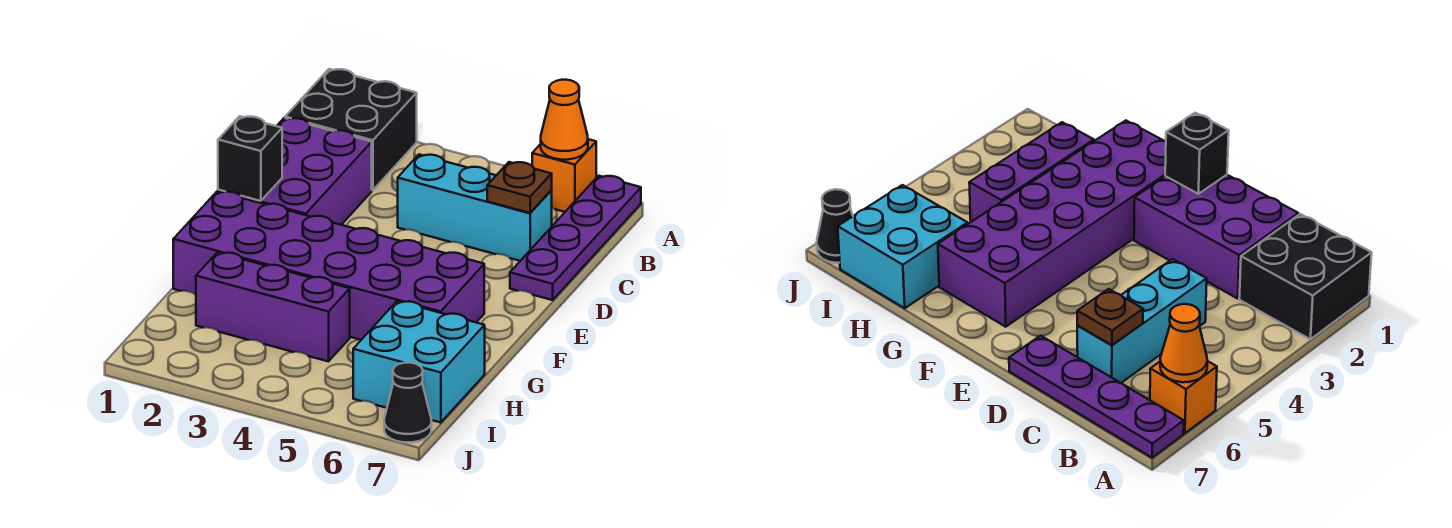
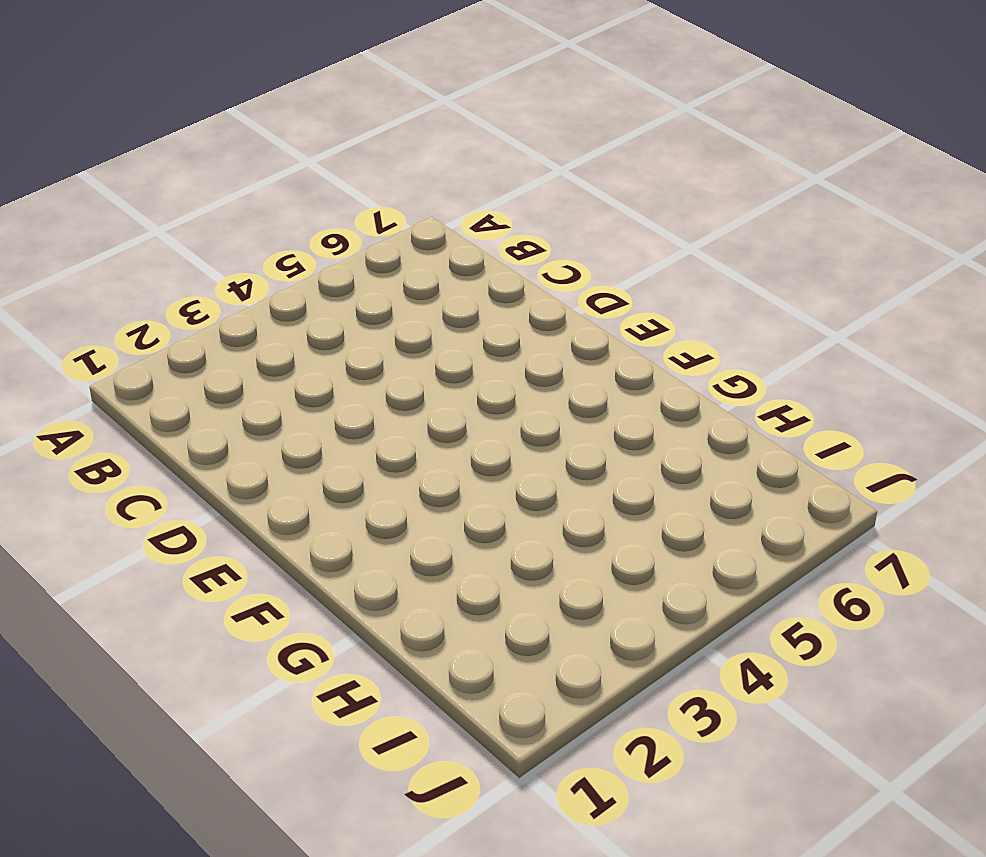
none -> black 2x2 brick [285,69,417,190]
none -> orange 1x1 brick [532,139,596,212]
none -> purple 1x4 plate [510,176,641,300]

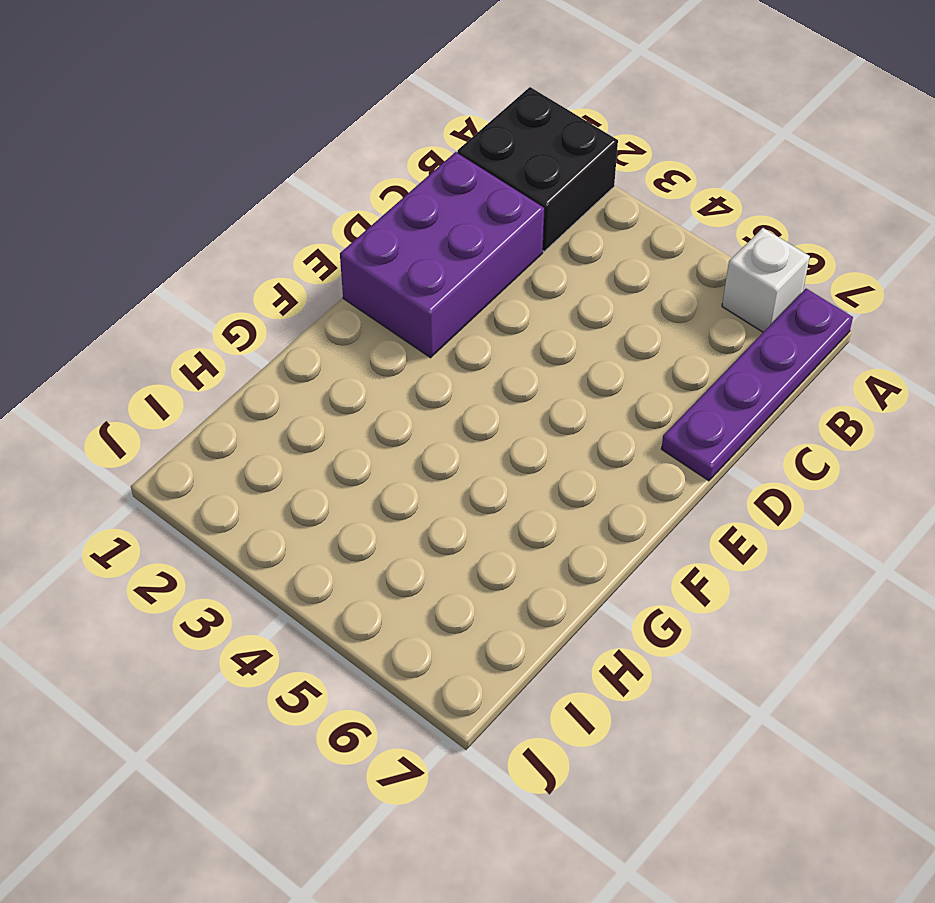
white 1x1 brick [722,228,810,332] -> orange 1x1 brick [532,139,596,212]
none -> cyan 1x3 brick [398,155,552,261]
none -> purple 2x6 brick [173,191,484,340]
none -> purple 1x3 brick [196,252,350,361]

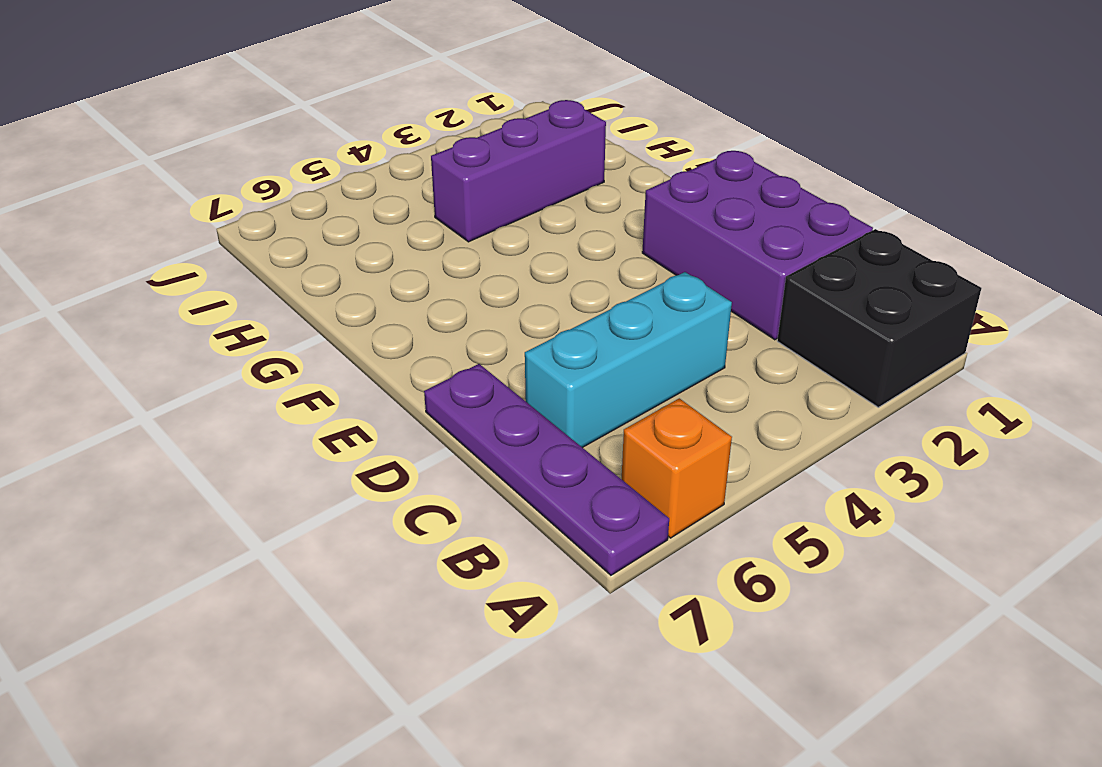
none -> purple 2x6 brick [173,191,484,340]
none -> cyan 2x2 brick [353,301,485,423]
none -> black 1x1 cone [384,363,431,442]

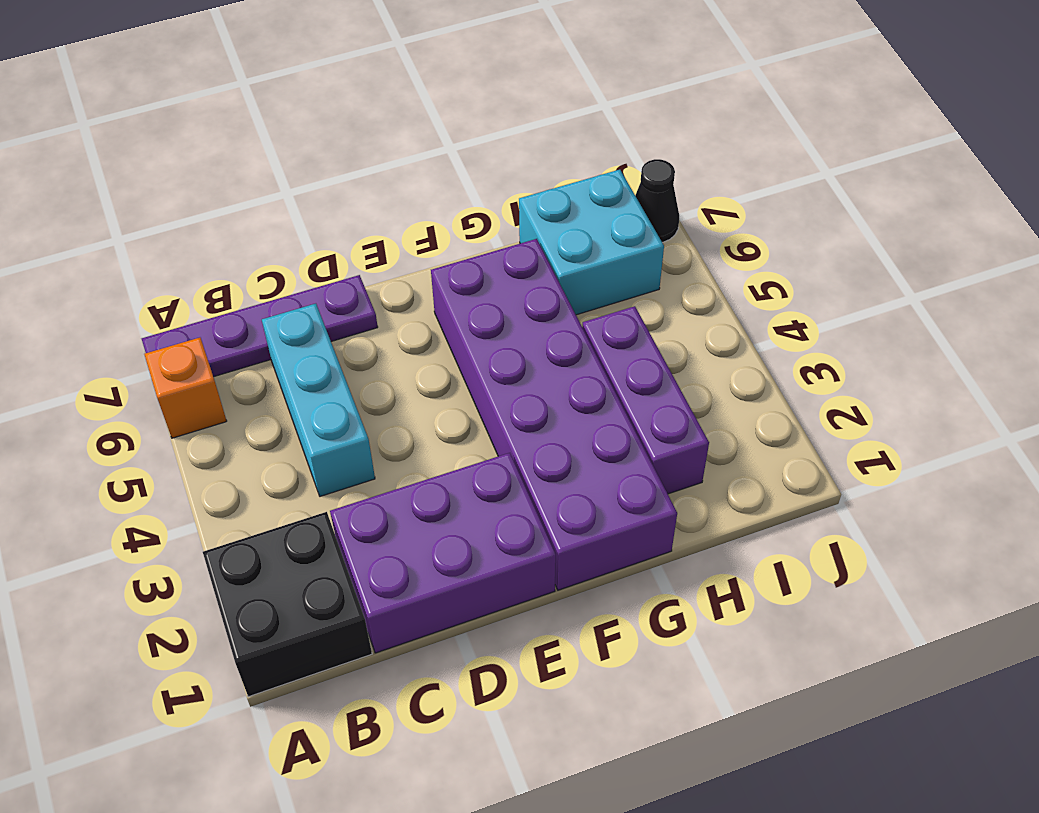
none -> orange 1x1 cone [541,80,588,160]
none -> brown 1x1 plate [487,162,552,213]
none -> black 1x1 brick [218,116,282,201]

